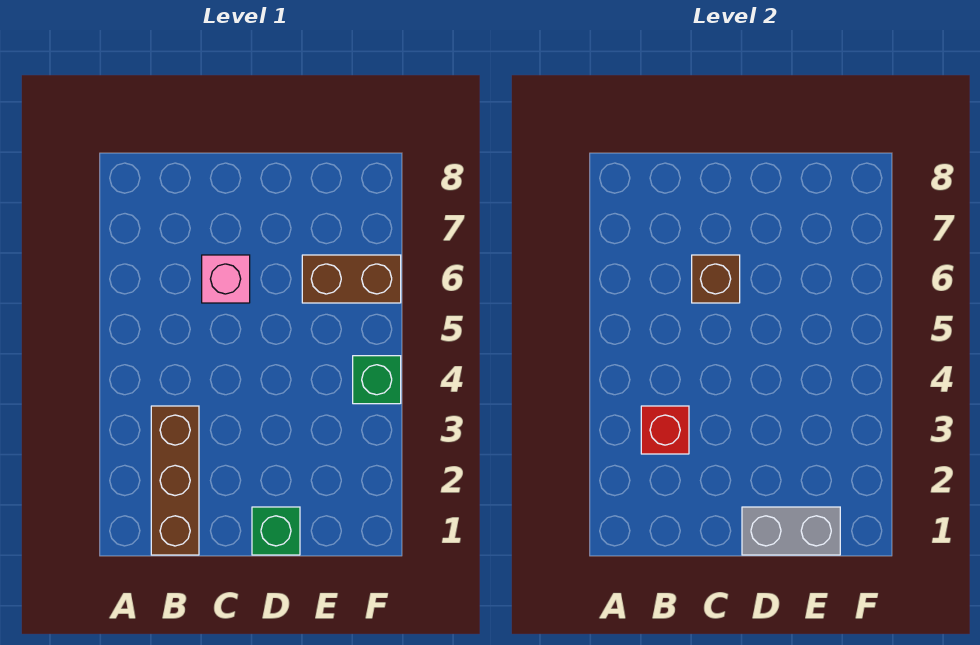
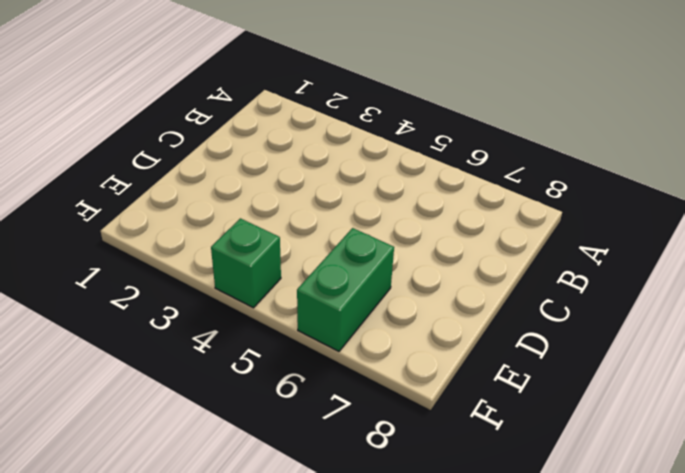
green 1x2 brick [297,228,394,351] -> brown 1x2 brick [302,255,401,303]
none -> brown 1x3 brick [151,406,199,555]
none -> pink 1x1 brick [202,255,250,303]

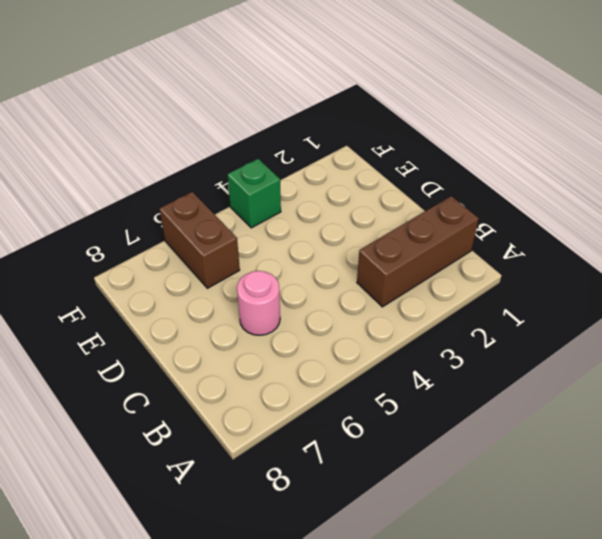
pink 1x1 round brick [237,271,280,335] -> pink 1x1 brick [202,255,250,303]
none -> green 1x1 brick [252,507,300,555]
none -> red 1x1 brick [641,406,689,454]

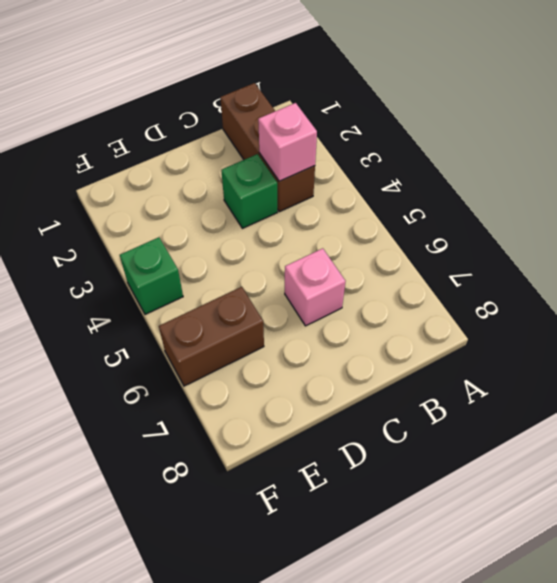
pink 1x1 brick [258,103,317,181] -> red 1x1 brick [641,406,689,454]
green 1x1 brick [221,154,277,228] -> green 1x1 brick moved to [252,507,300,555]
none -> brown 1x1 brick [692,255,740,303]
none -> grey 1x2 brick [742,507,840,555]

